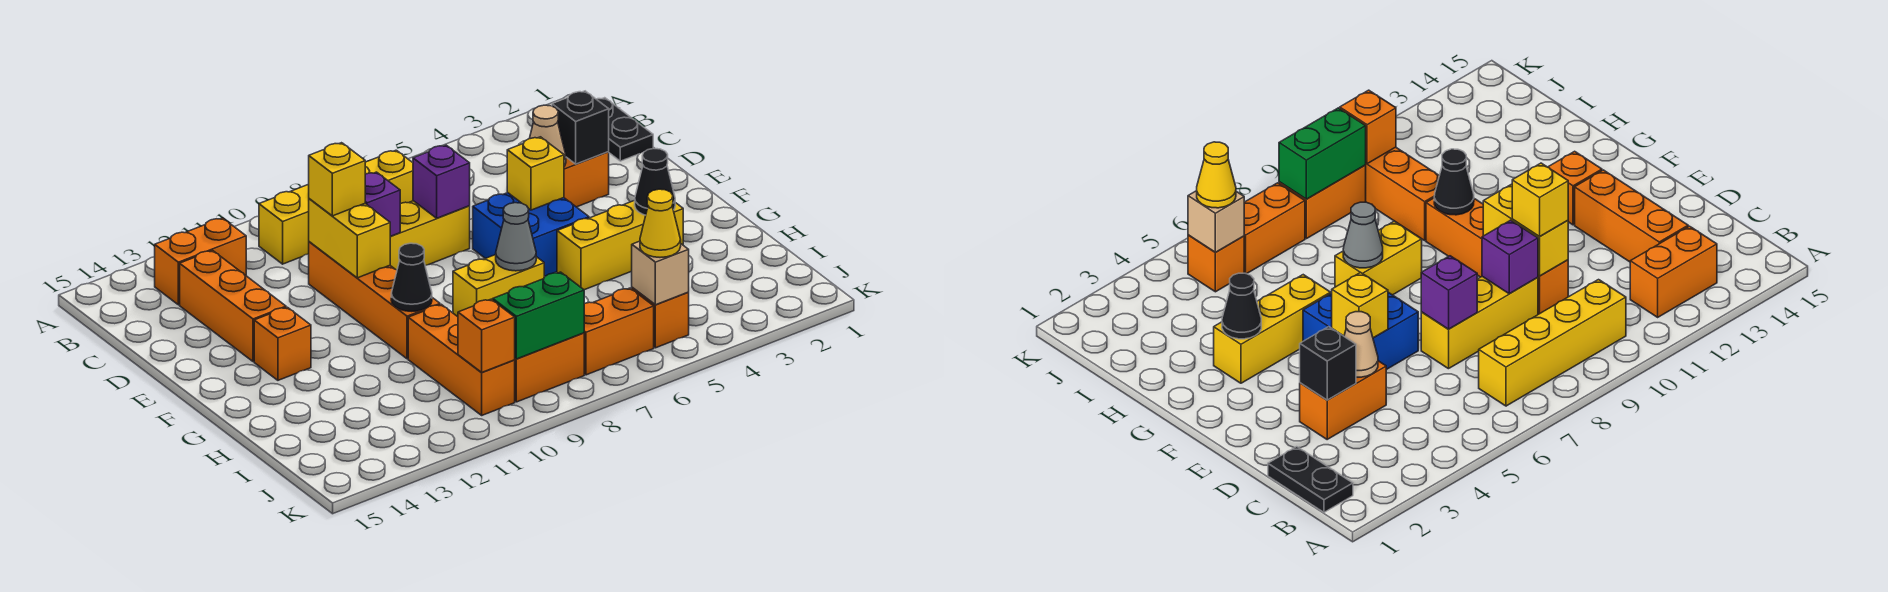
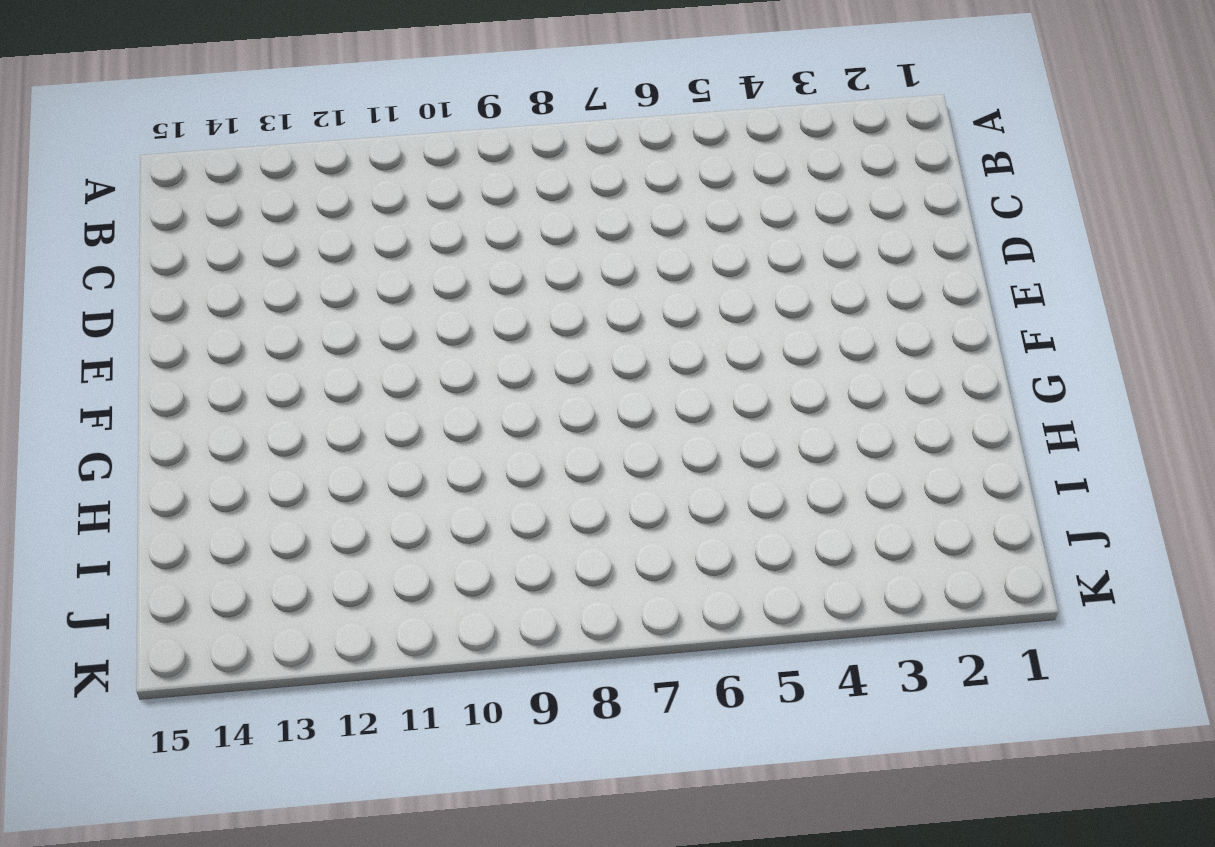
none -> black 1x2 plate [597,98,653,161]
none -> yellow 1x4 brick [259,150,413,264]
none -> orange 1x2 brick [155,218,246,305]

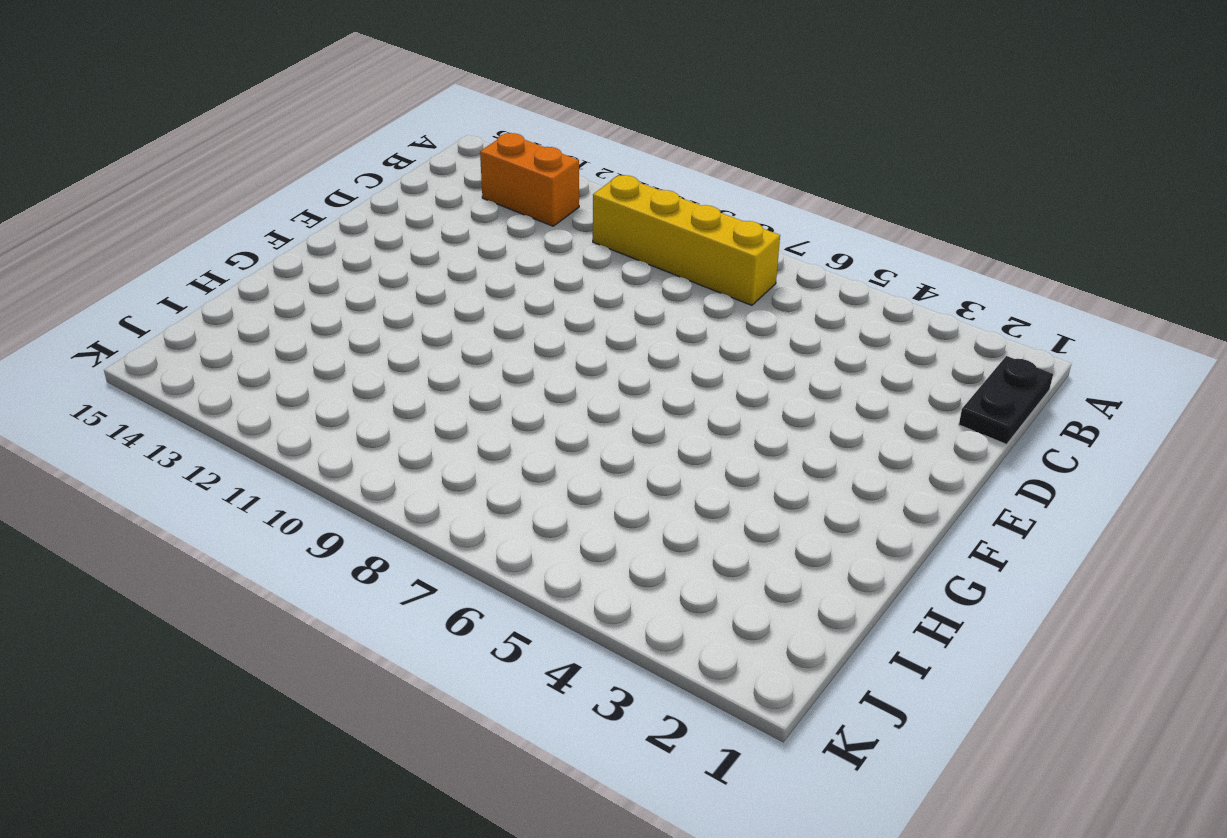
none -> orange 1x3 brick [180,251,286,362]
none -> orange 1x2 brick [564,152,609,207]
none -> yellow 1x3 brick [390,201,470,270]

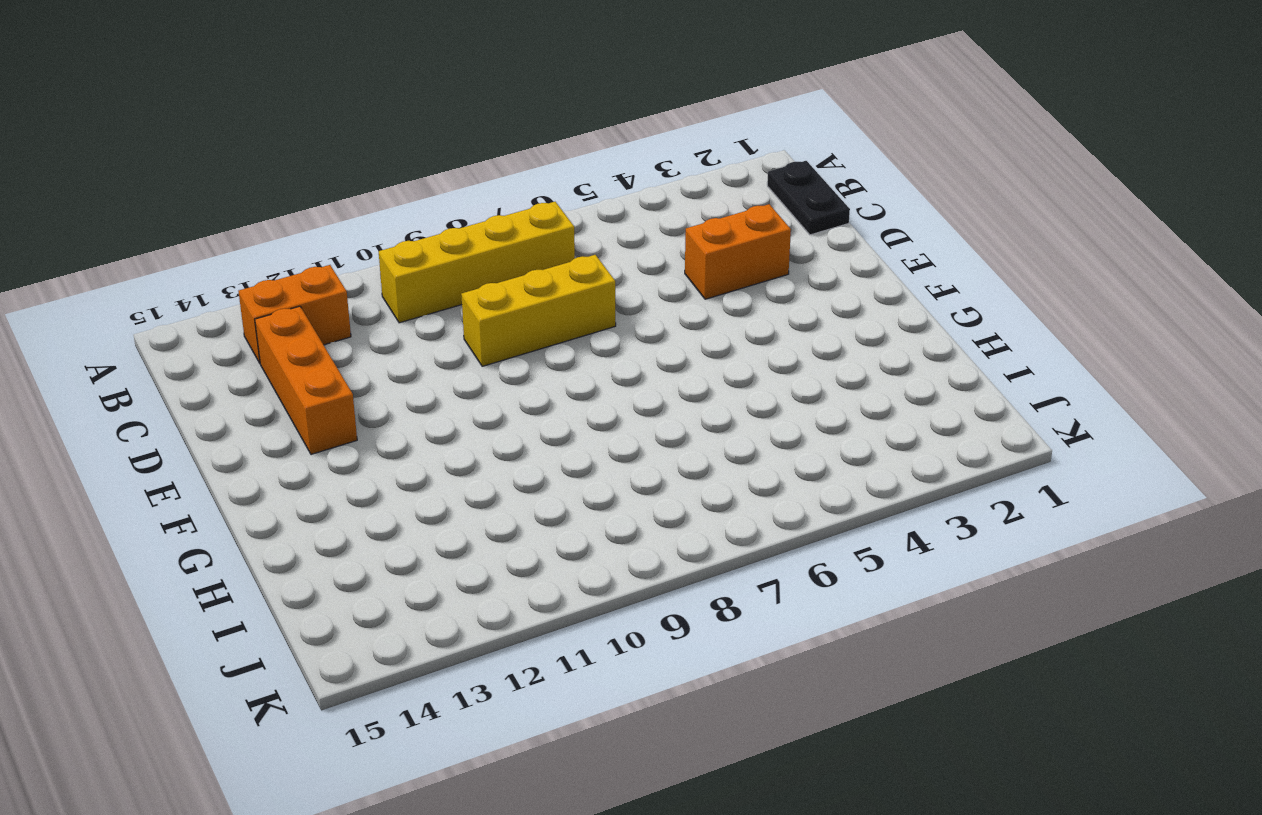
none -> orange 1x4 brick [309,242,440,359]
none -> blue 2x2 brick [473,193,589,276]
none -> orange 1x1 brick [254,307,311,380]

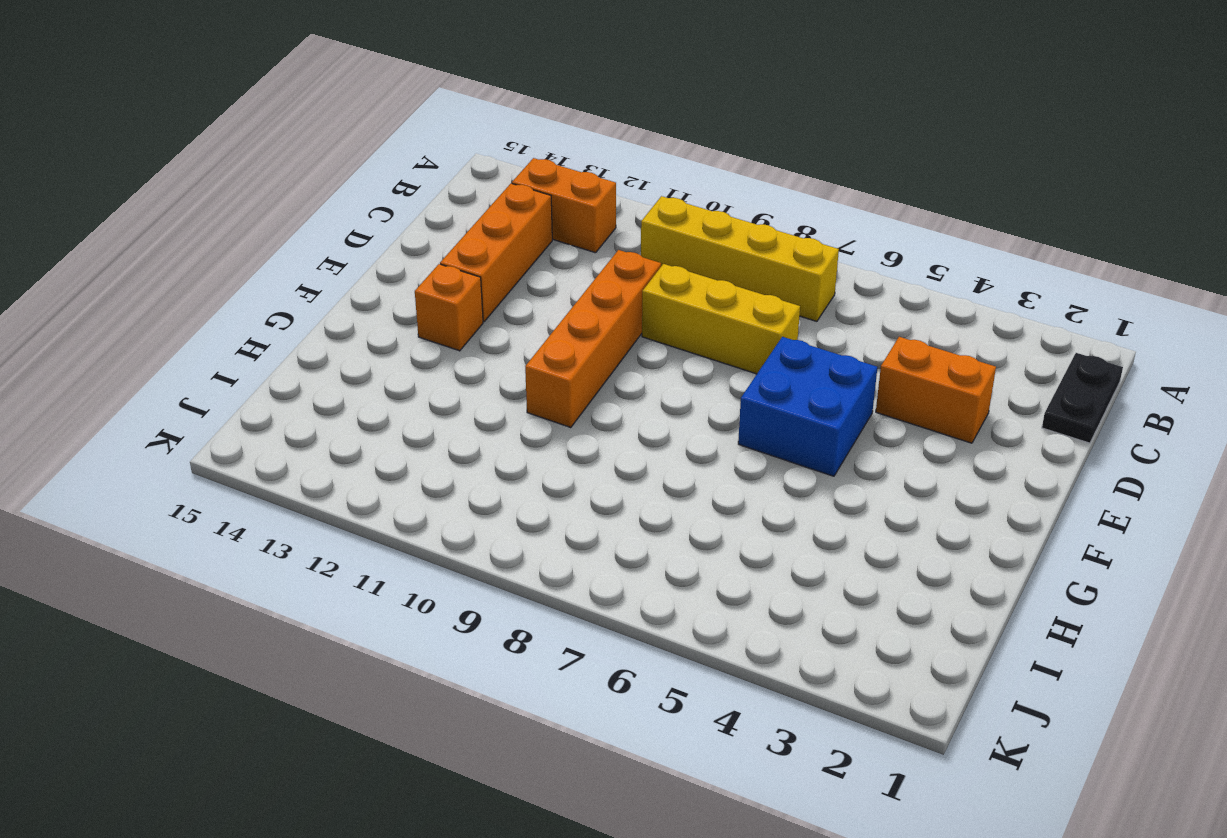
none -> yellow 1x3 brick [557,200,683,290]
none -> yellow 1x2 brick [453,255,544,317]
none -> orange 1x3 brick [408,304,515,415]

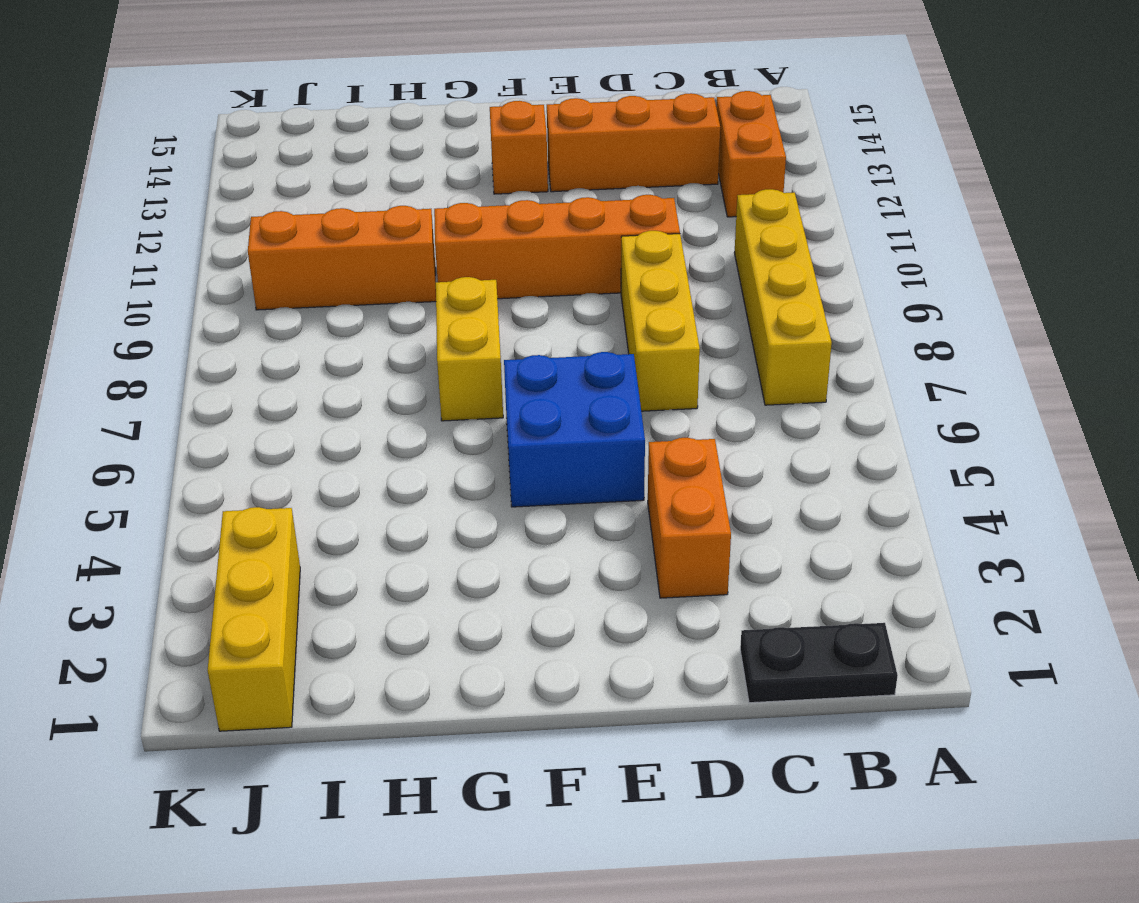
yellow 1x3 brick [208,507,300,731] -> yellow 1x3 brick moved to [557,200,683,290]
none -> orange 1x1 brick [632,287,689,348]
none -> orange 1x2 brick [584,288,654,375]
none -> orange 1x2 brick [515,333,584,402]

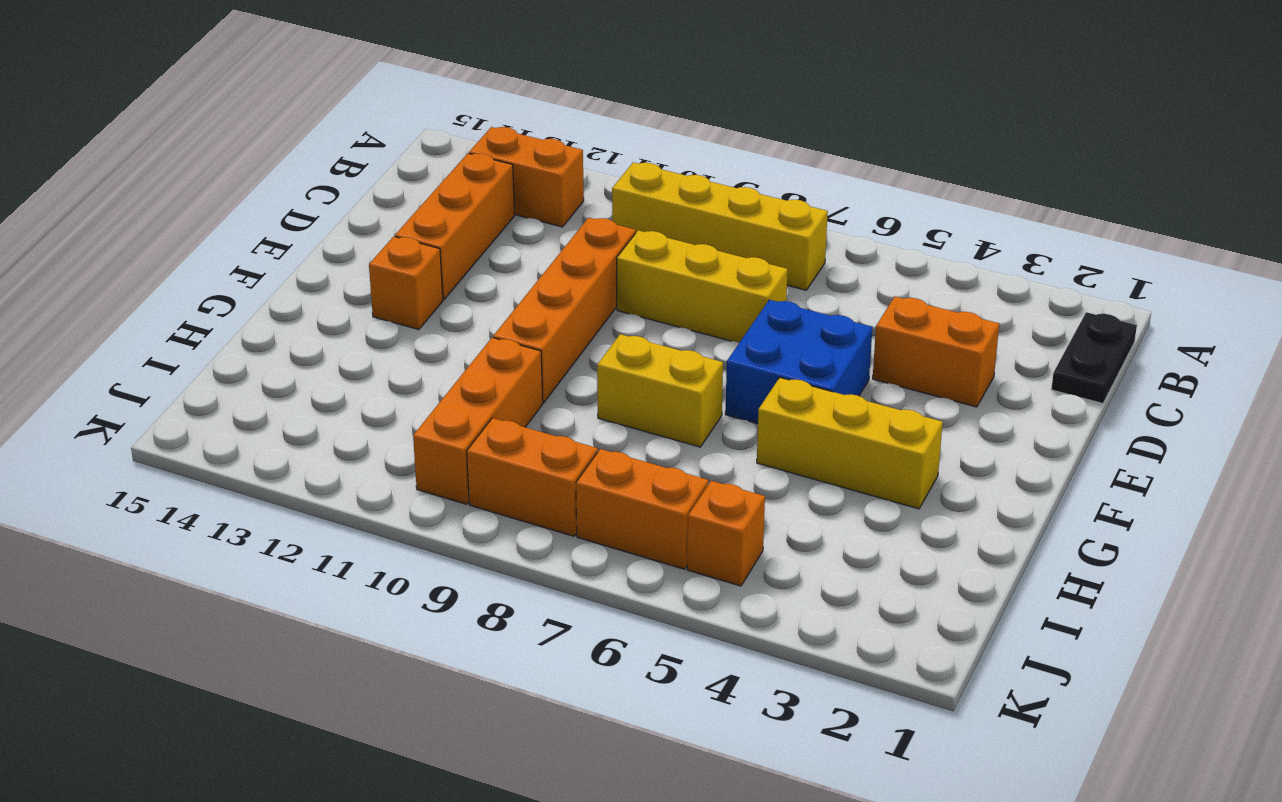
none -> black 1x1 brick [552,91,609,164]
none -> tan 1x1 cone [529,105,566,166]
none -> purple 1x1 brick [413,145,470,218]

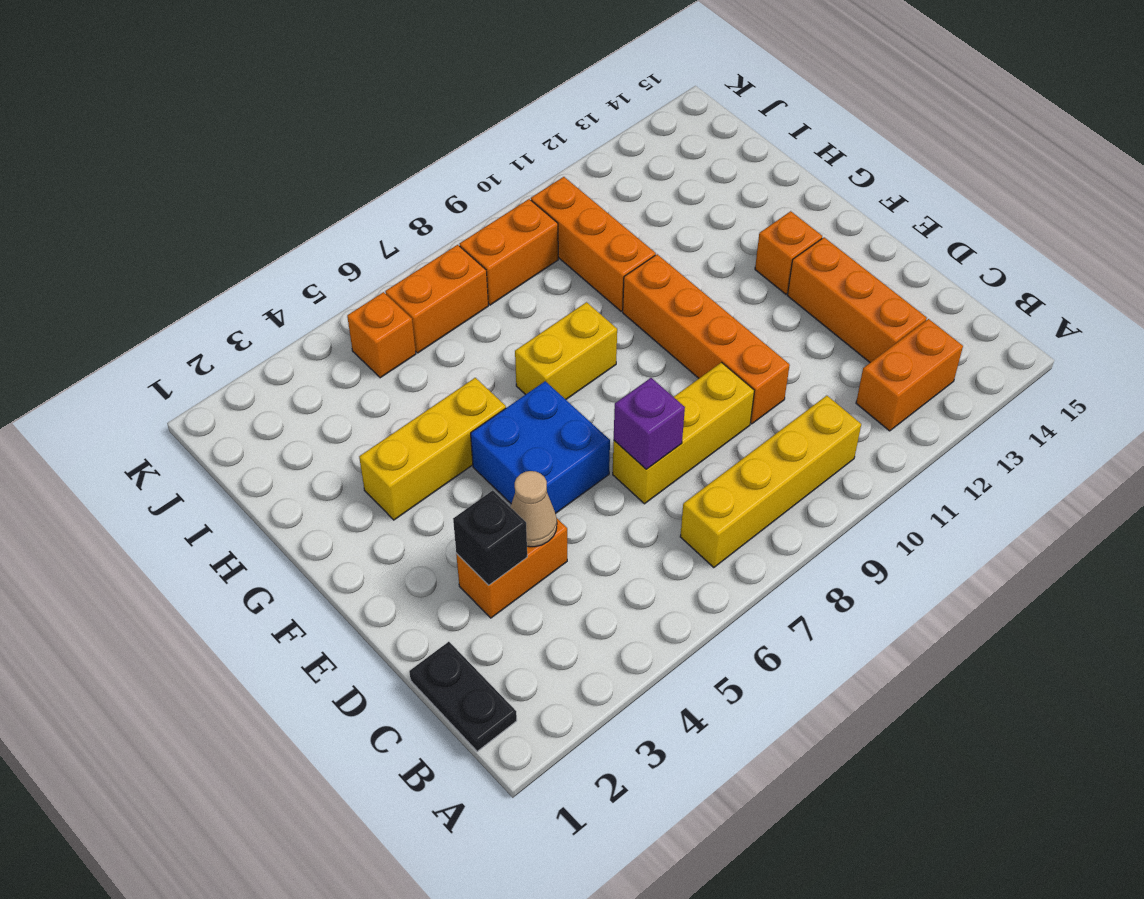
none -> purple 1x1 brick [365,172,400,236]
none -> yellow 1x2 brick [309,199,390,278]
none -> yellow 1x1 brick [507,137,564,210]

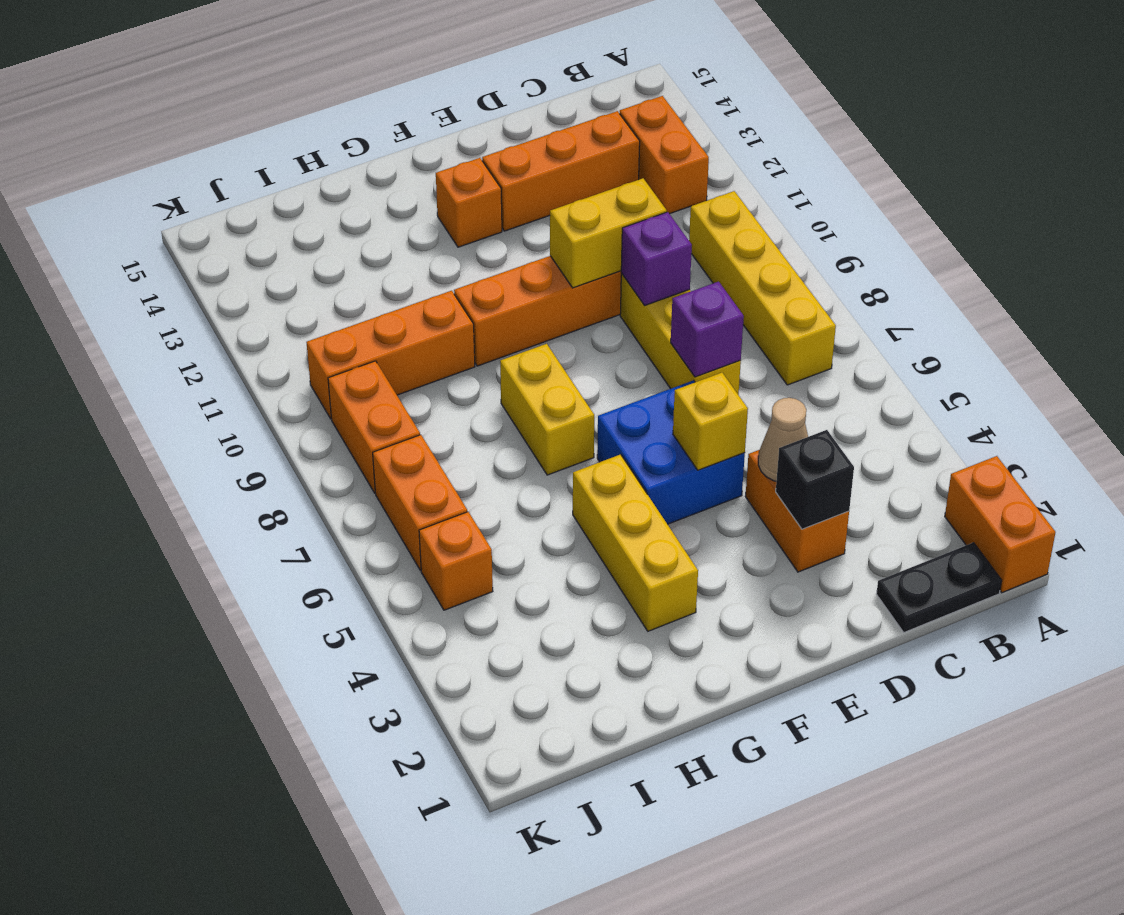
orange 1x2 brick [945,456,1056,593] -> none
none -> black 1x1 cone [635,148,675,215]
none -> grey 1x1 cone [496,203,536,271]
none -> black 1x1 cone [391,243,432,311]

